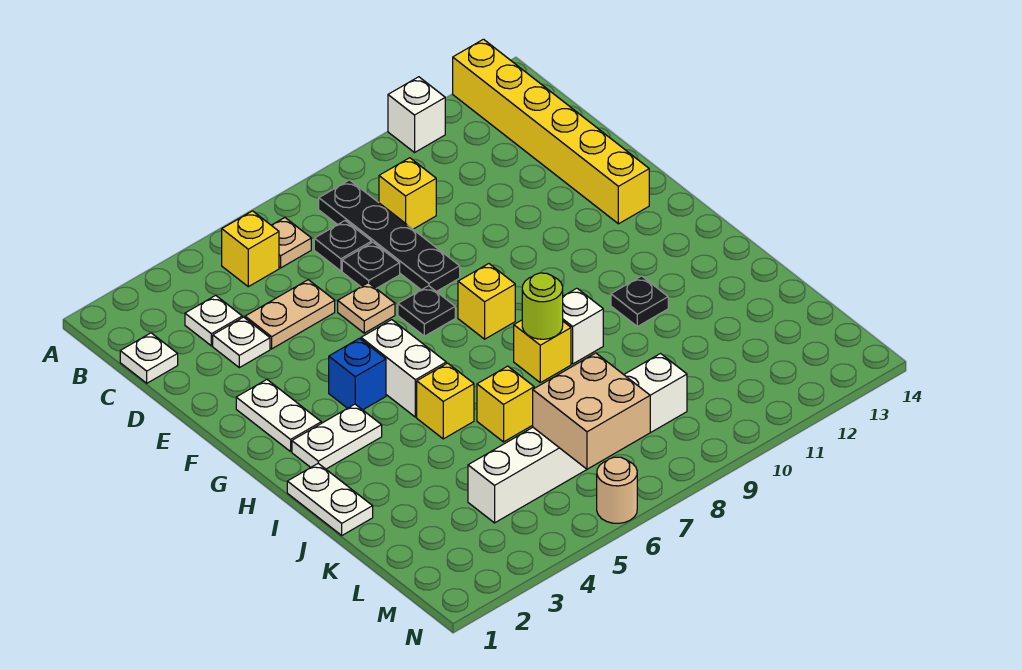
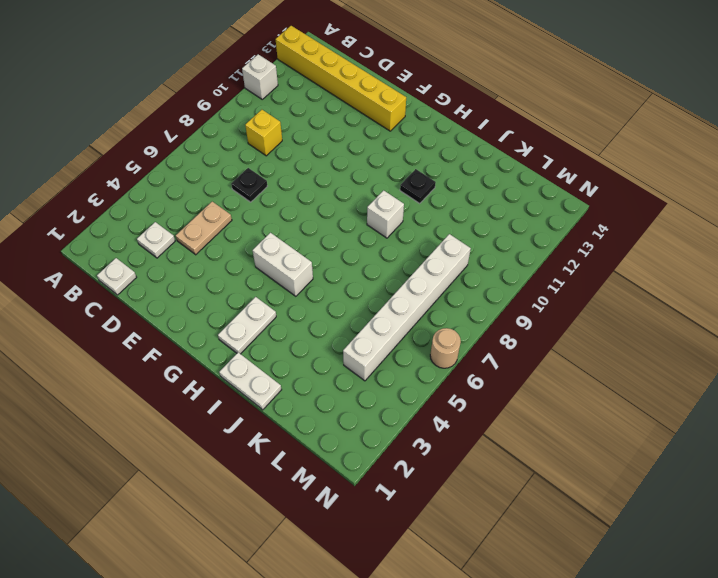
none -> yellow 1x1 brick [222,211,279,287]
none -> tan 1x1 plate [271,218,311,268]
none -> black 1x4 plate [319,180,460,292]

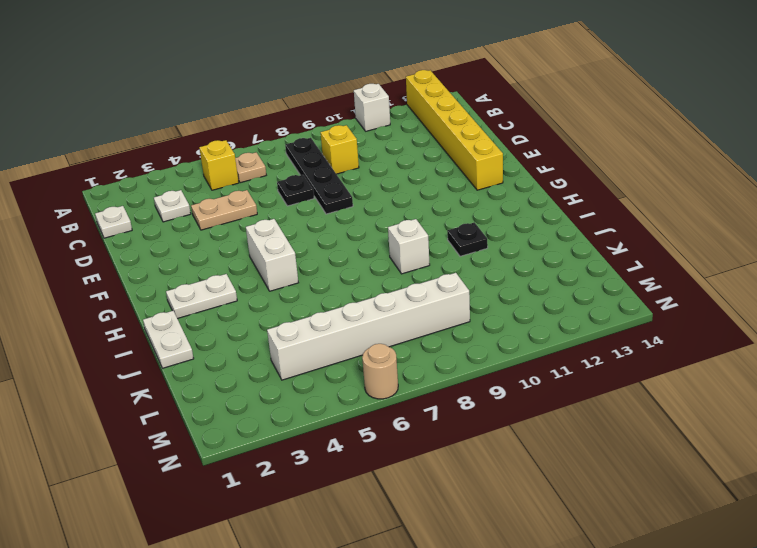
none -> black 1x1 plate [314,221,372,271]
none -> white 1x1 plate [213,317,270,368]
none -> tan 1x1 plate [338,283,395,333]

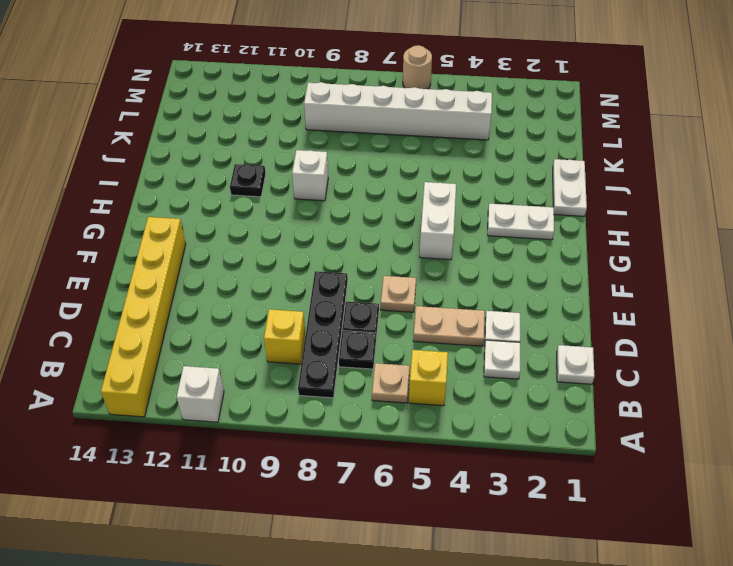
none -> white 1x2 plate [236,380,321,452]
none -> black 1x1 plate [398,286,455,336]
none -> blue 1x1 brick [329,338,386,410]

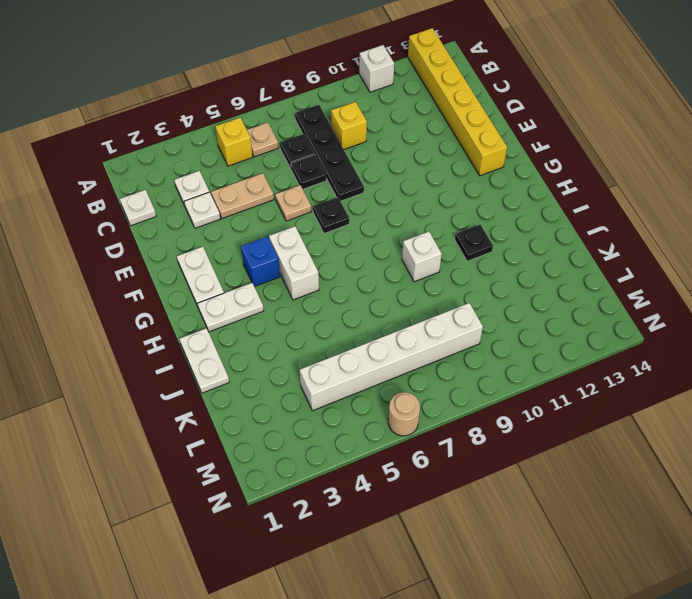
none -> yellow 1x1 brick [458,264,515,339]
none -> yellow 1x1 brick [417,363,474,439]
none -> yellow 1x1 brick [514,320,571,383]

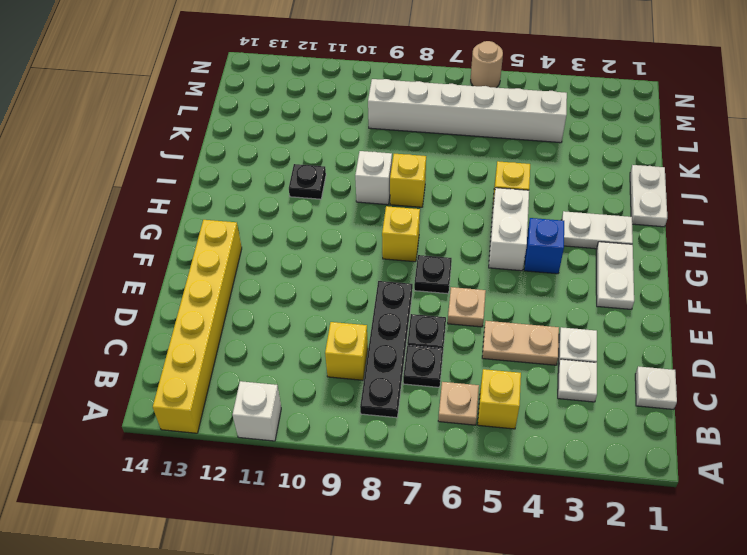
none -> yellow 1x1 brick [477,366,534,442]
none -> lime 1x1 round brick [522,273,563,339]
none -> tan 2x2 brick [533,353,650,469]

